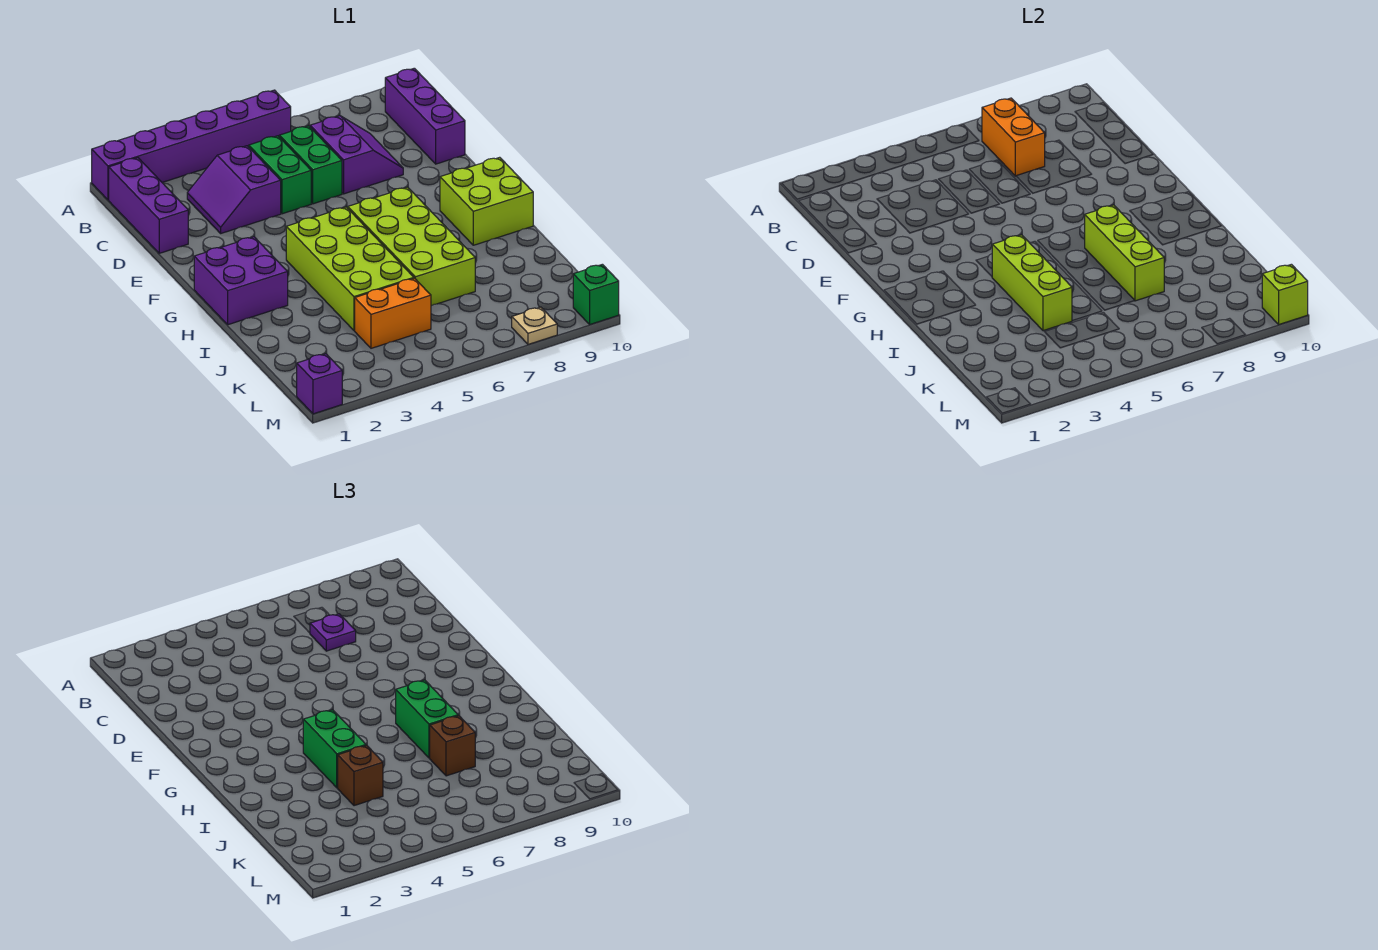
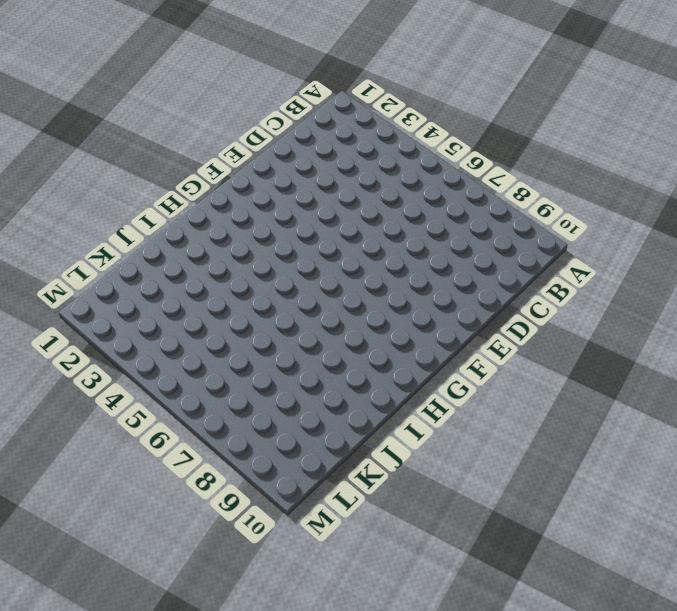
none -> purple 1x6 brick [92,90,291,200]
none -> purple 1x3 brick [109,158,188,253]
none -> purple 1x3 brick [385,68,465,164]

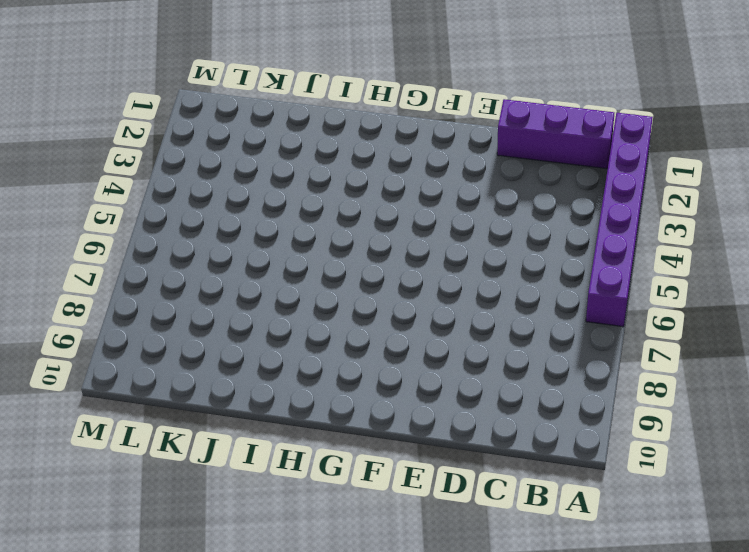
none -> purple 1x3 brick [385,68,465,164]
none -> purple 2x2 slope [187,146,281,233]
none -> green 1x2 brick [249,136,311,214]

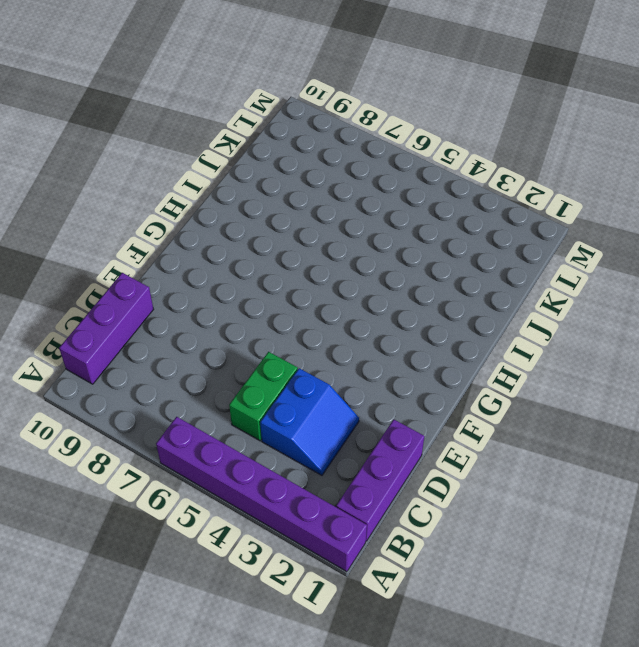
blue 2x2 slope [260,368,359,475] -> purple 2x2 slope [187,146,281,233]
none -> green 1x2 brick [279,126,342,204]
none -> purple 2x2 slope [310,116,403,194]
none -> purple 2x2 brick [194,237,288,325]

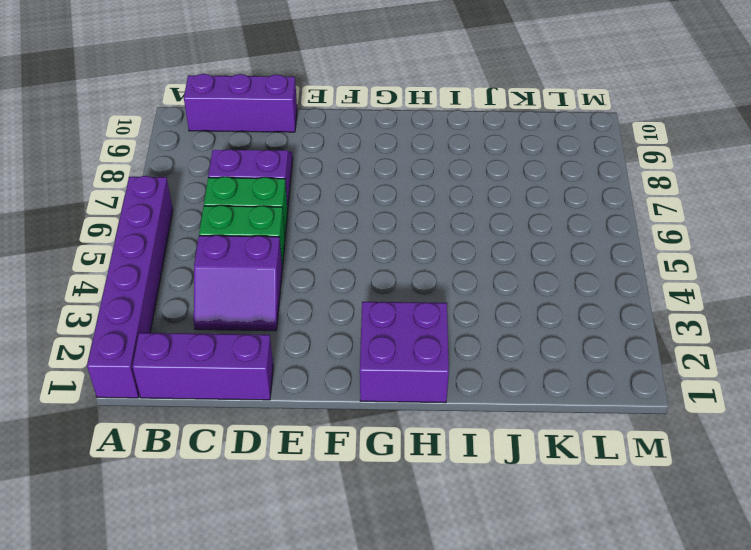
none -> lime 2x4 brick [286,207,414,331]
none -> lime 2x4 brick [348,187,475,306]
none -> lime 2x2 brick [440,157,533,245]

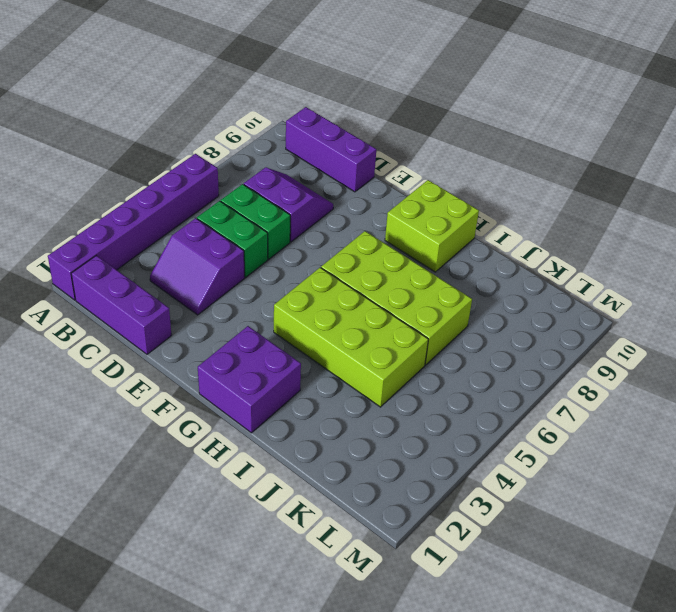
none -> orange 1x2 brick [355,278,431,348]
none -> purple 1x1 brick [297,354,342,414]
none -> tan 1x1 plate [512,307,557,344]

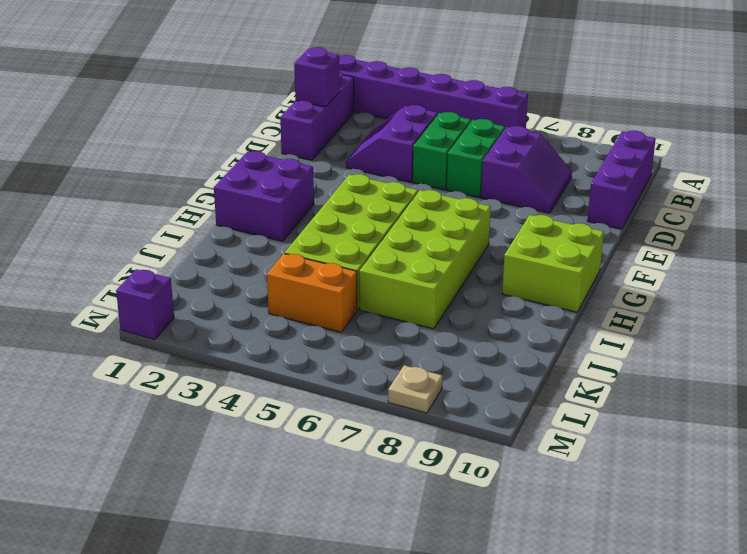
purple 1x1 brick [294,47,340,107] -> none
none -> green 1x1 brick [573,264,619,324]
none -> orange 1x2 brick [982,98,1045,176]
none -> lime 1x3 brick [992,235,1072,331]

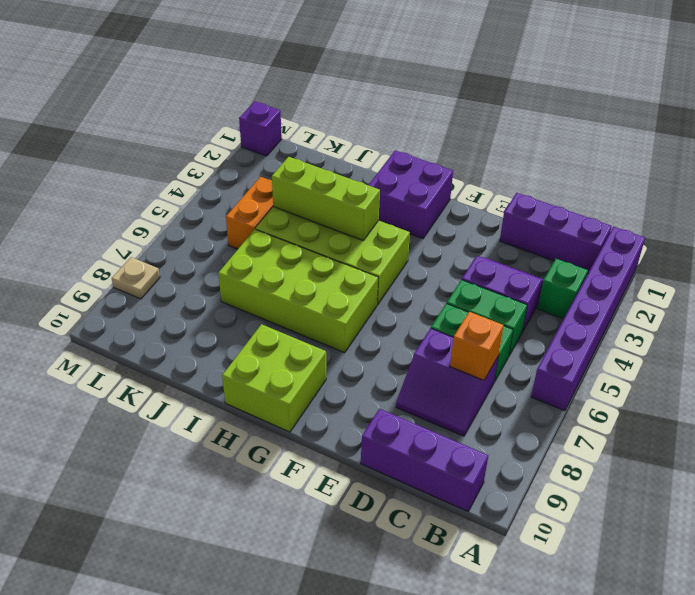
green 1x1 brick [538,259,588,319] -> green 1x1 brick moved to [573,264,619,324]
orange 1x1 brick [450,312,504,380] -> orange 1x2 brick [982,98,1045,176]
none -> lime 1x3 brick [1085,205,1164,301]
none -> lime 1x1 brick [1262,264,1308,324]
none -> purple 1x1 plate [310,614,356,651]

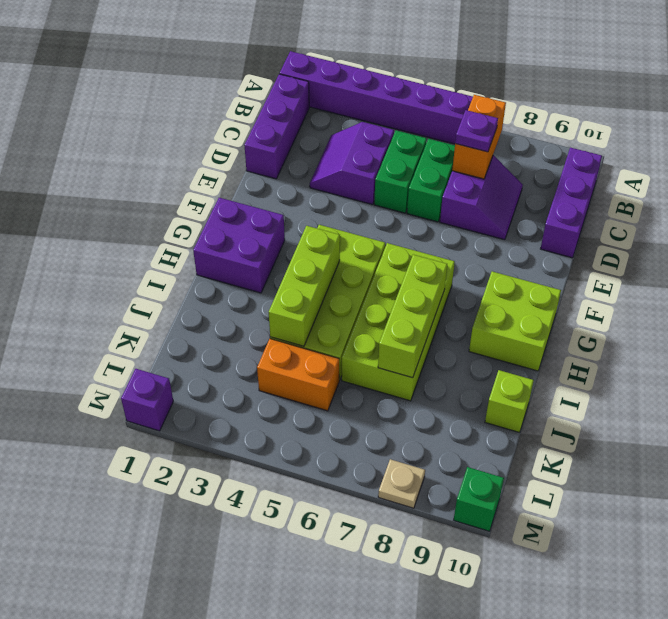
lime 1x1 brick [485,370,534,432] -> lime 1x1 brick moved to [1262,264,1308,324]
none -> green 1x2 brick [303,710,366,788]
none -> green 1x2 brick [396,680,458,758]
none -> brown 1x1 brick [338,745,383,806]

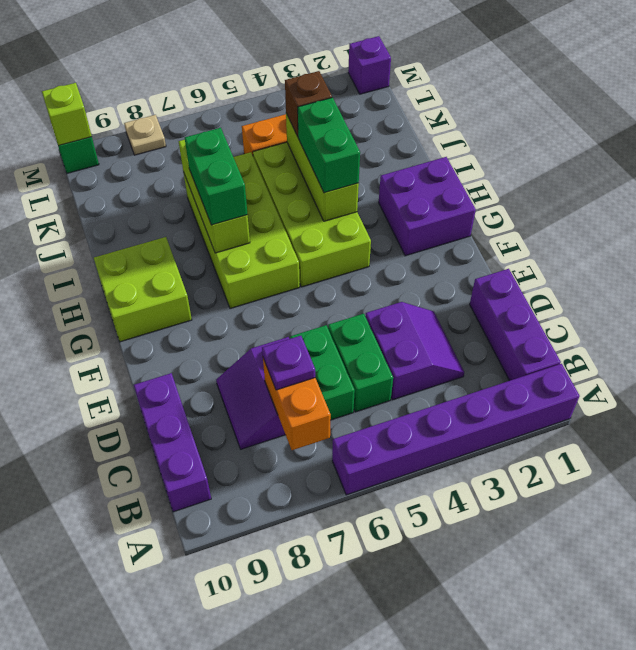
none -> brown 1x1 brick [430,716,475,776]

